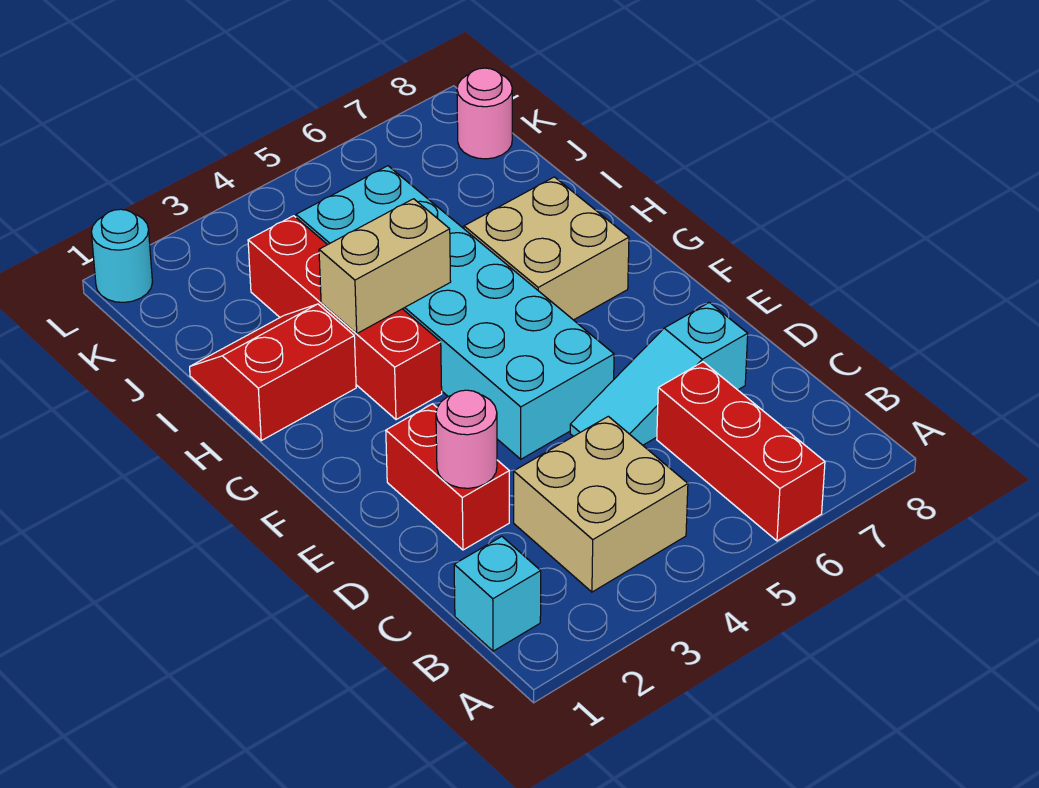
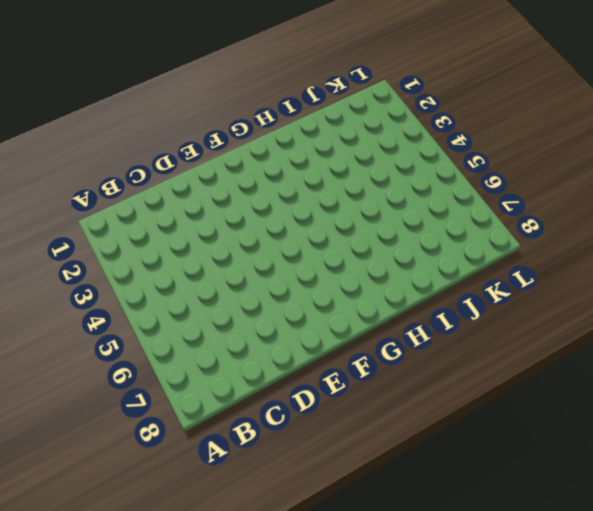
none -> red 1x3 brick [657,362,825,541]
none -> cyan 1x1 brick [454,537,541,651]
none -> tan 2x2 brick [514,416,688,592]

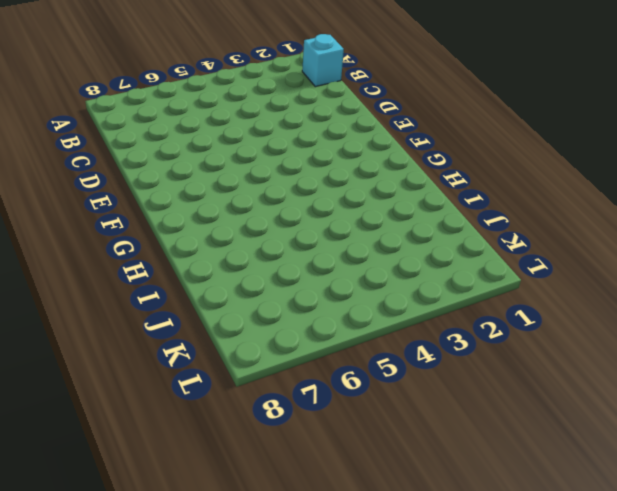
none -> red 1x3 brick [657,362,825,541]
none -> tan 2x2 brick [514,416,688,592]
none -> red 1x2 brick [386,404,509,550]

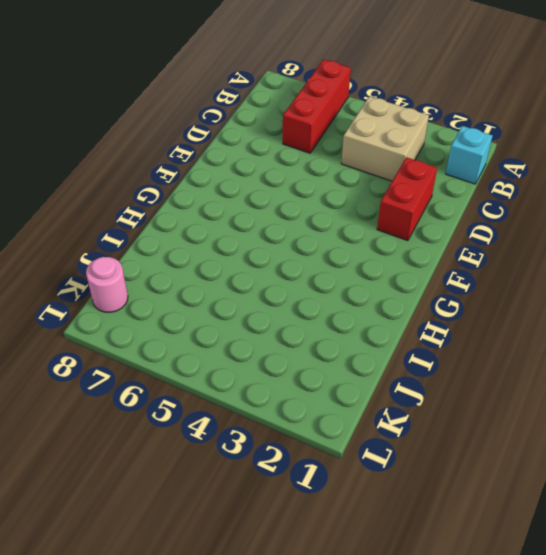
none -> cyan 1x3 slope [570,302,748,445]
none -> cyan 2x6 brick [296,166,614,459]
none -> red 1x4 brick [248,216,442,420]

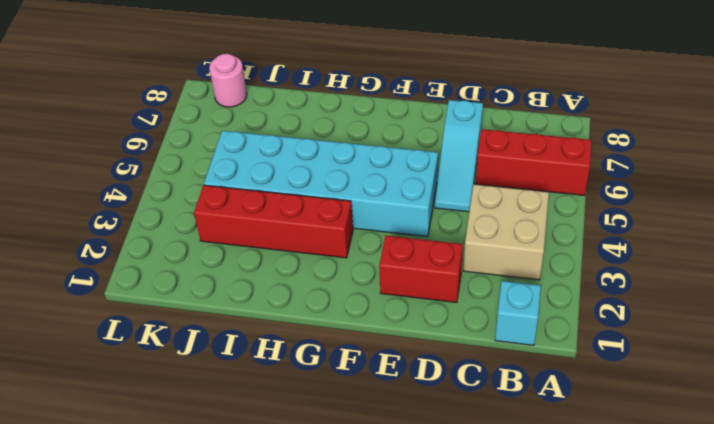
none -> tan 2x2 brick [464,177,629,320]
none -> red 2x2 slope [190,304,356,441]
none -> cyan 1x1 round brick [91,209,152,302]

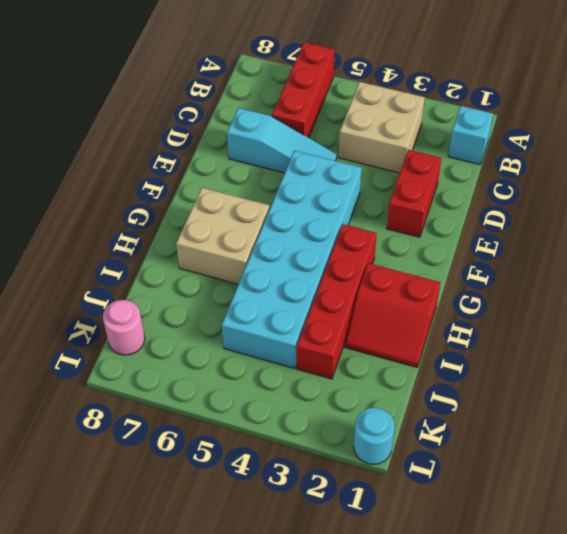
none -> pink 1x1 round brick [436,390,497,488]
none -> tan 1x2 brick [319,199,451,333]

